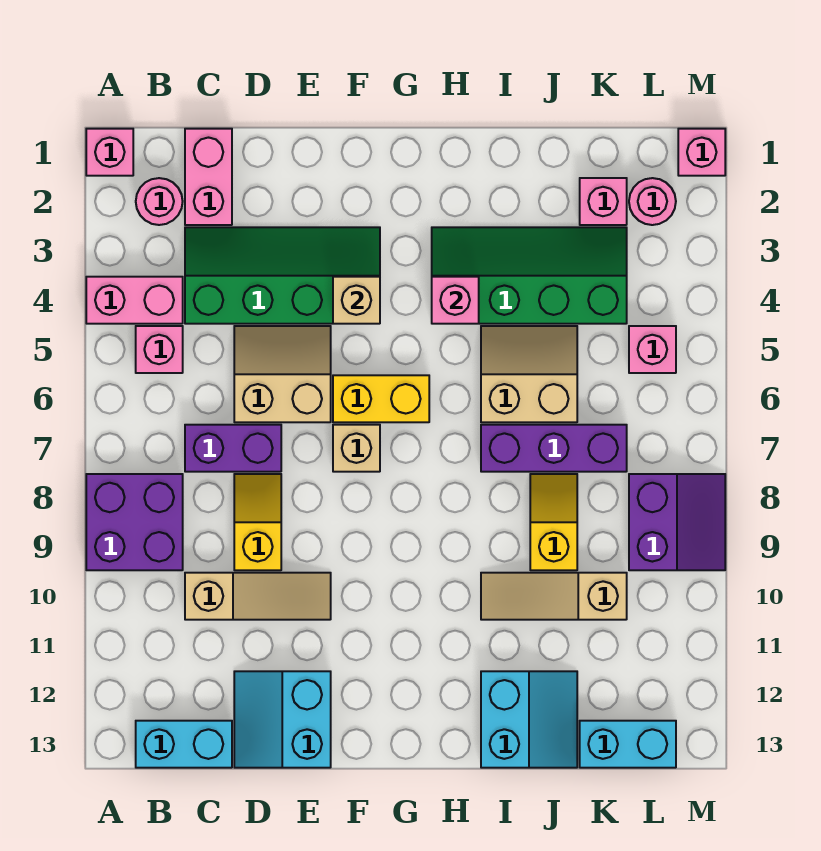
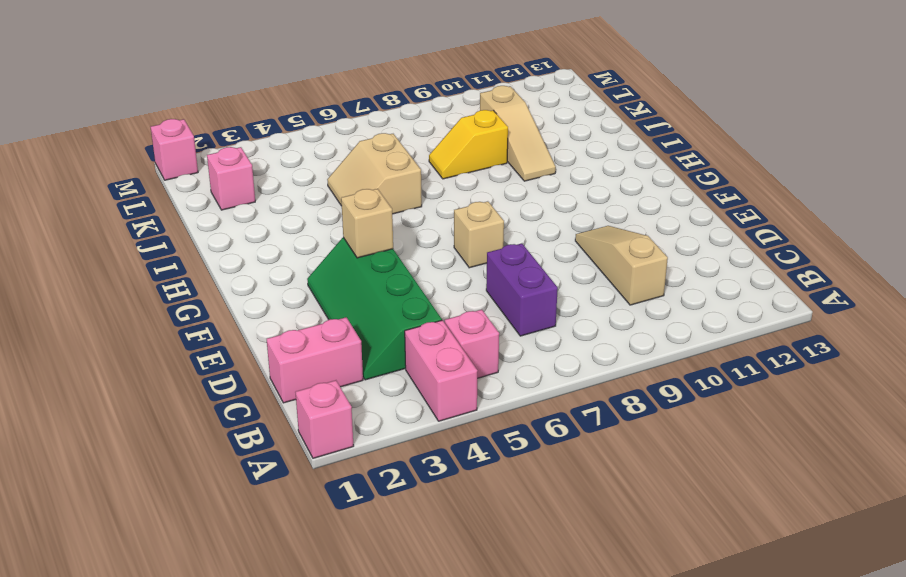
none -> purple 2x2 brick [86,474,183,570]
none -> pink 1x1 round brick [136,178,183,225]
none -> cyan 1x2 brick [136,721,232,768]

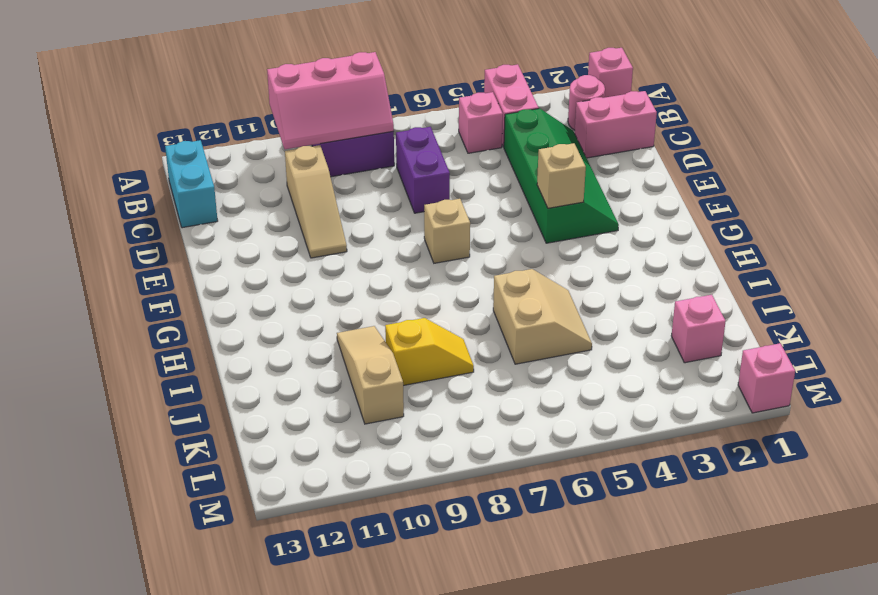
pink 2x3 slope [267,52,394,149] -> none
none -> tan 2x2 slope [234,326,331,422]
none -> yellow 1x2 slope [234,474,281,570]
none -> cyan 2x2 slope [234,671,331,768]

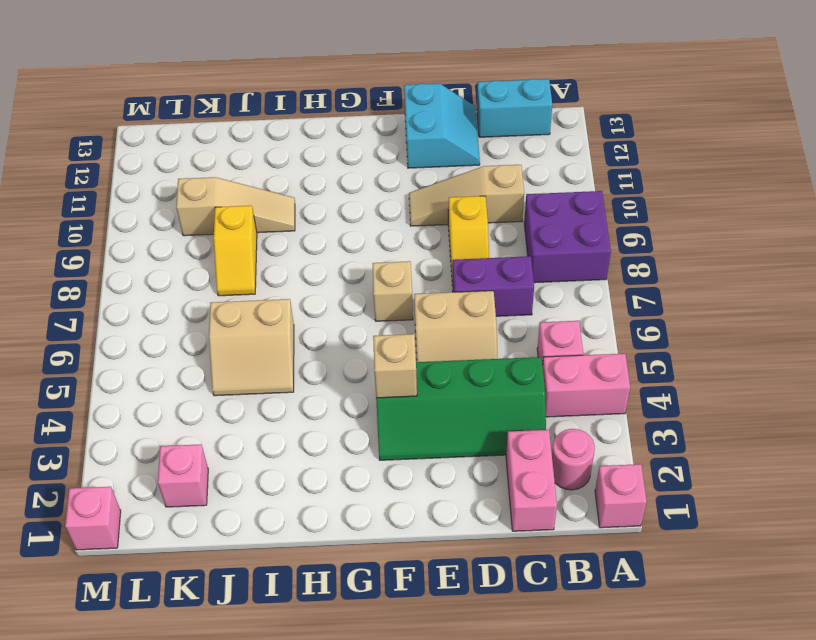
none -> yellow 1x2 brick [333,375,429,422]
none -> green 2x4 slope [432,227,627,324]
none -> purple 1x3 brick [481,425,627,472]

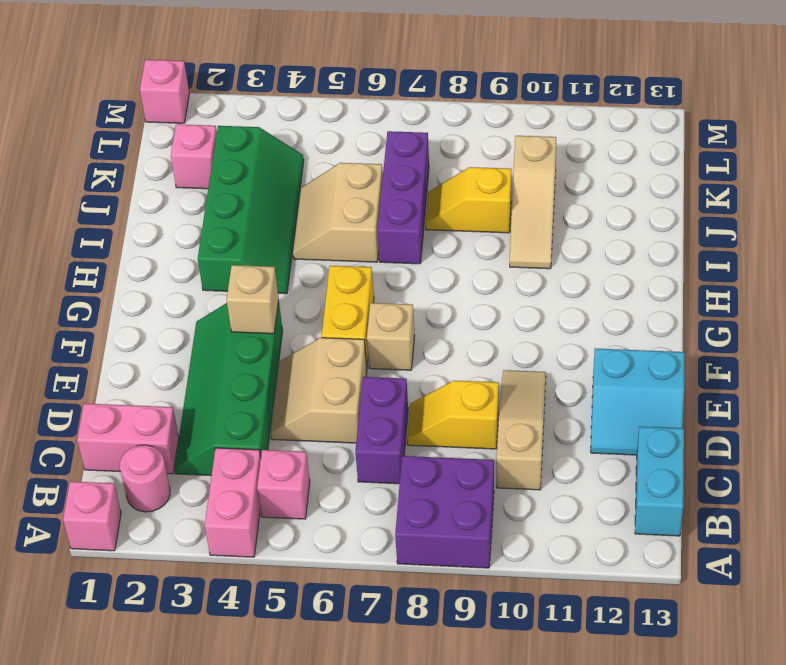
green 2x4 slope [198,126,304,294] -> green 2x4 slope turned to [432,227,627,324]
none -> cyan 2x2 slope [481,671,577,768]
none -> cyan 1x2 brick [580,721,676,768]
none -> pink 1x1 round brick [629,178,676,225]

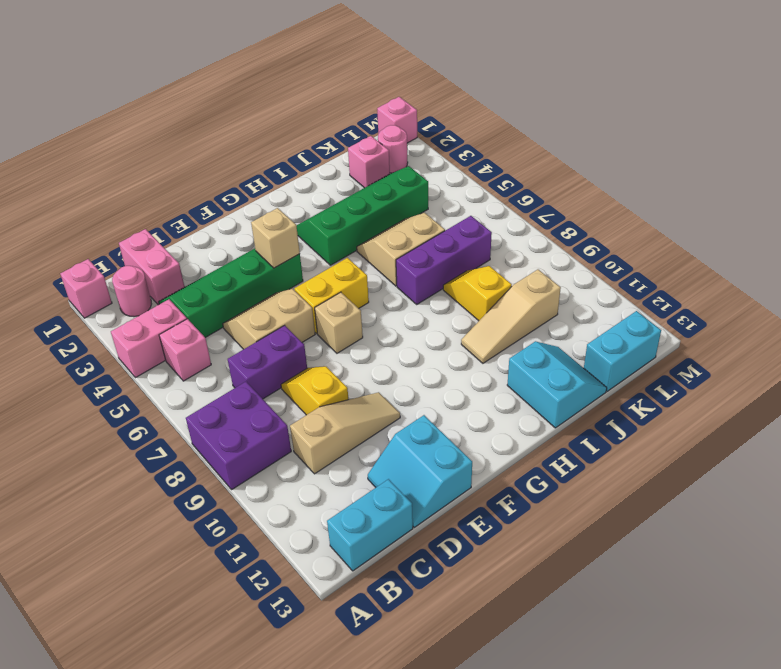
none -> pink 1x1 brick [629,326,676,373]
none -> purple 2x2 slope [629,474,725,570]
none -> pink 1x1 brick [432,277,479,324]

